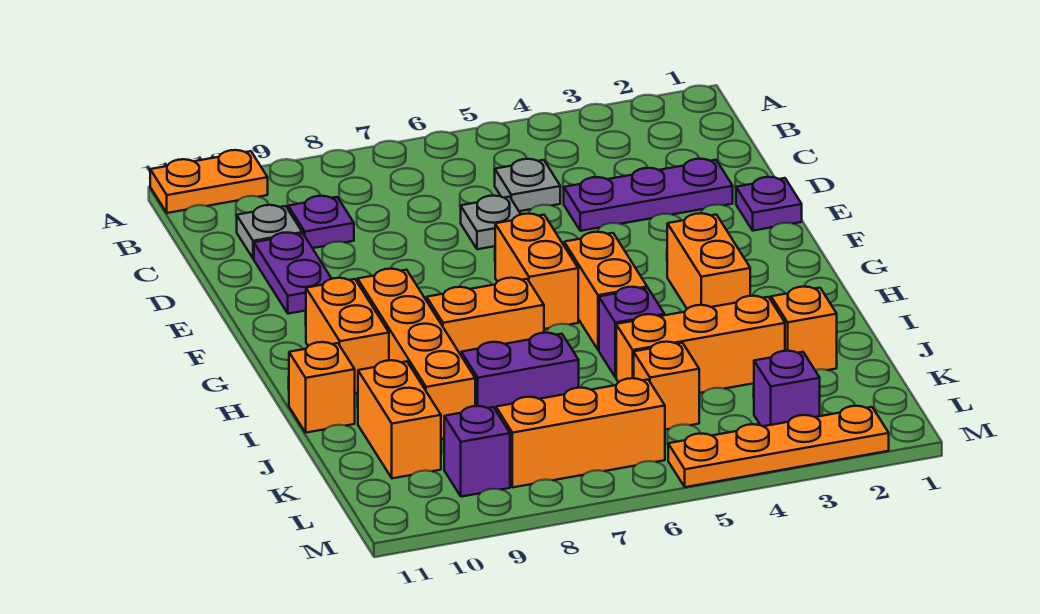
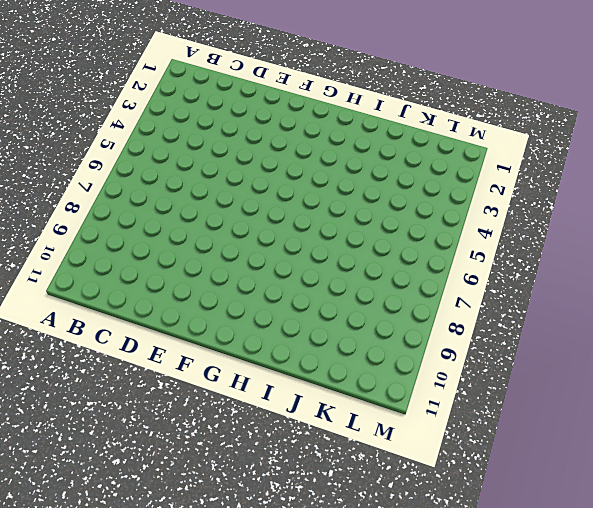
none -> orange 1x2 plate [150,150,268,213]
none -> grey 1x1 plate [495,159,560,211]
none -> purple 1x1 plate [288,196,354,248]

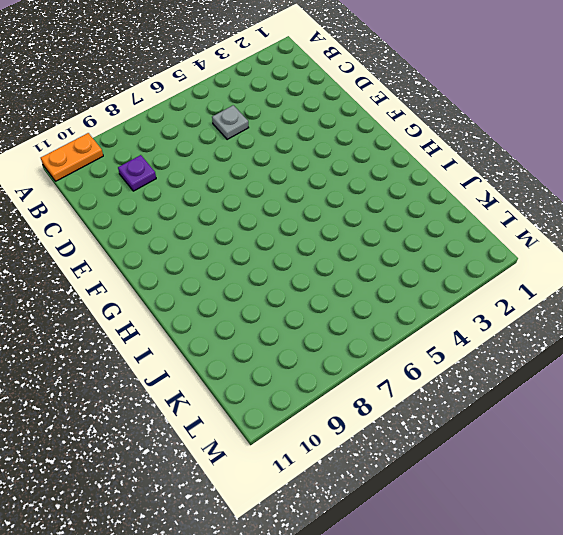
none -> grey 1x1 plate [237,205,302,259]
none -> purple 1x3 plate [564,159,733,231]
none -> grey 1x1 plate [461,196,521,249]

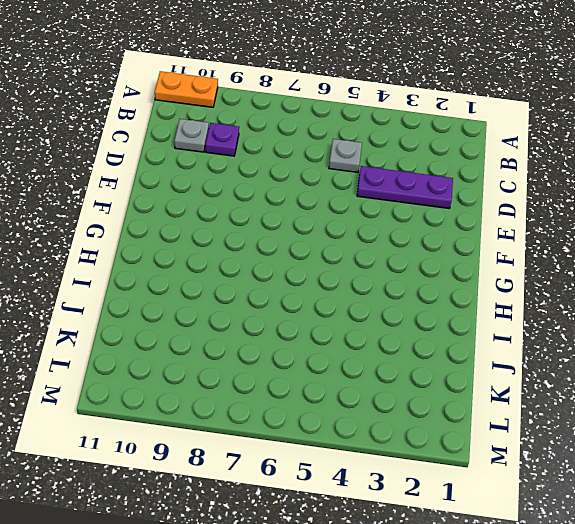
none -> grey 1x1 plate [461,196,521,249]
none -> purple 1x2 plate [254,233,332,314]
none -> purple 1x1 plate [736,177,802,231]

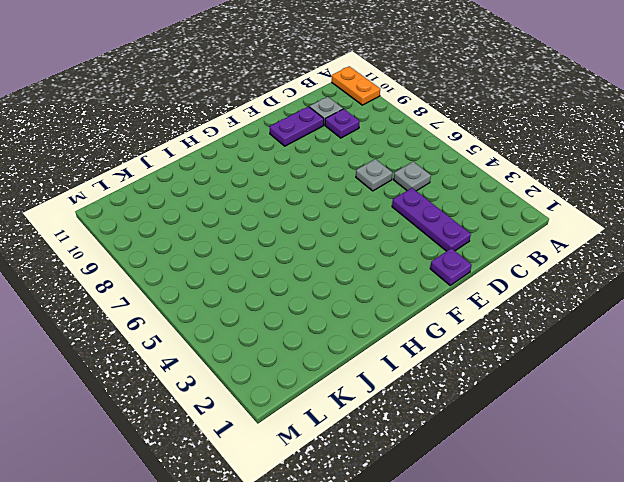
none -> orange 1x2 brick [495,214,578,329]
none -> orange 1x2 brick [667,213,750,309]
none -> orange 1x2 brick [564,232,647,350]

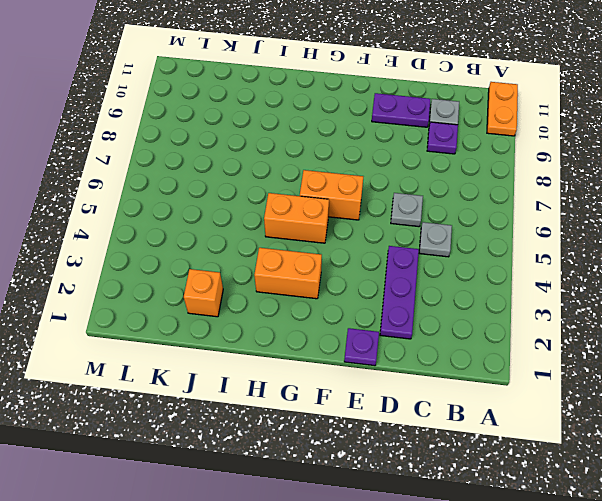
none -> orange 1x4 brick [358,269,475,439]
none -> orange 1x2 brick [306,278,389,393]
none -> orange 1x2 brick [427,278,544,355]

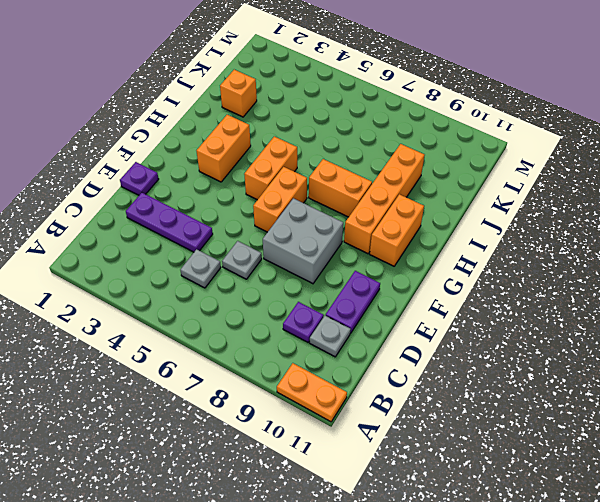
grey 2x2 brick [263,198,343,284] -> none
none -> purple 1x1 brick [599,287,665,377]
none -> orange 1x1 brick [289,342,355,433]
none -> orange 1x3 brick [616,296,785,393]

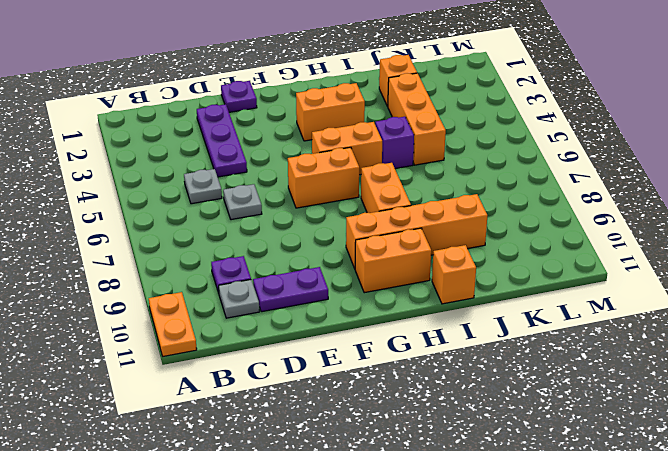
none -> purple 1x2 brick [461,333,579,410]
none -> orange 1x2 brick [358,360,441,478]
none -> orange 1x1 brick [634,342,699,430]

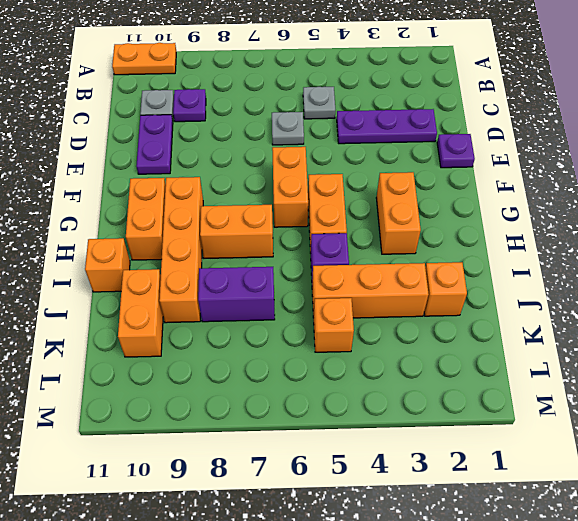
none -> purple 1x1 brick [754,351,820,426]
none -> orange 1x3 brick [496,378,665,487]
none -> purple 1x1 brick [444,406,510,497]

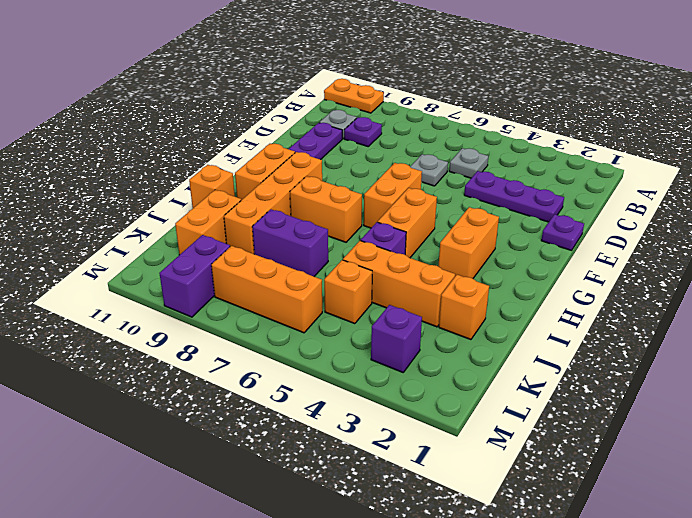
purple 1x2 brick [159,235,230,317] -> purple 1x1 brick [444,406,510,497]
none -> orange 1x4 plate [668,406,889,487]

